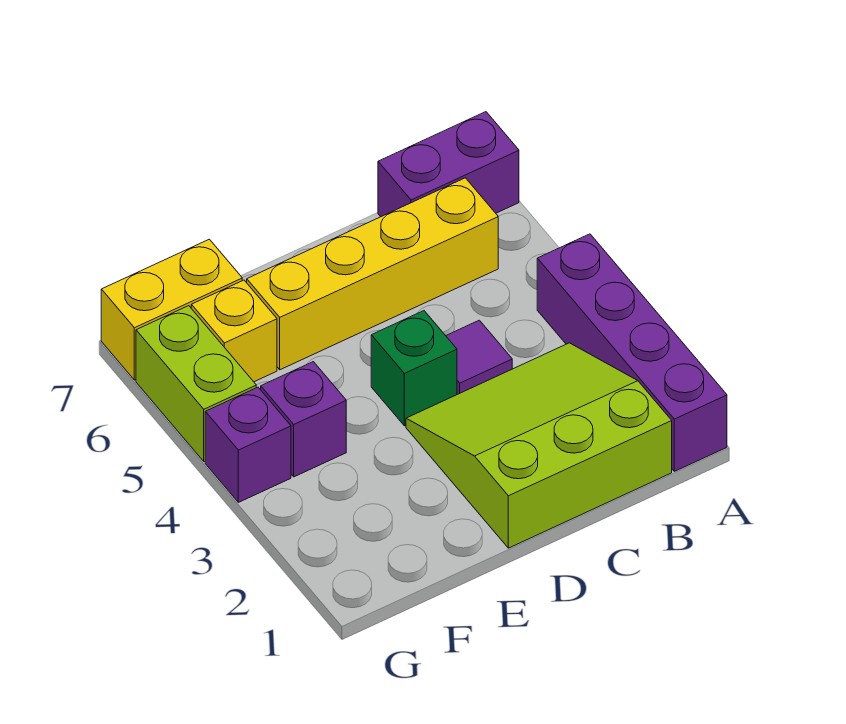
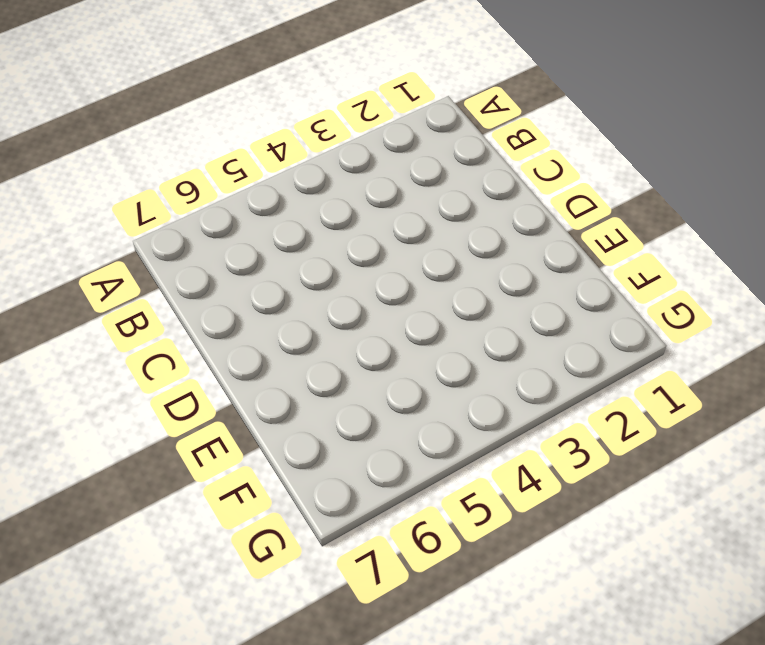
none -> purple 1x4 brick [537,234,727,471]
none -> purple 1x2 brick [378,112,519,217]

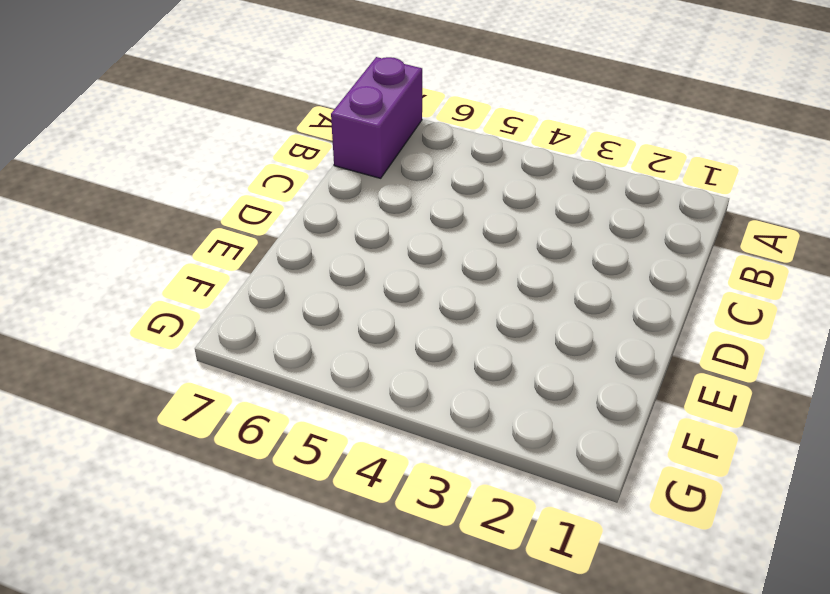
none -> purple 1x4 brick [537,234,727,471]
none -> lime 3x3 slope [406,343,672,548]

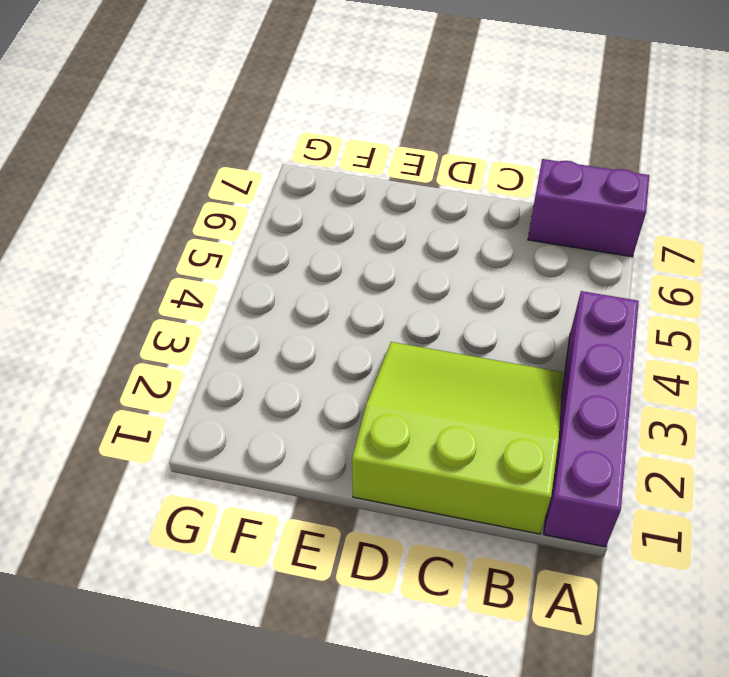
none -> yellow 1x4 brick [247,178,498,370]
none -> purple 1x1 tile [446,320,512,394]

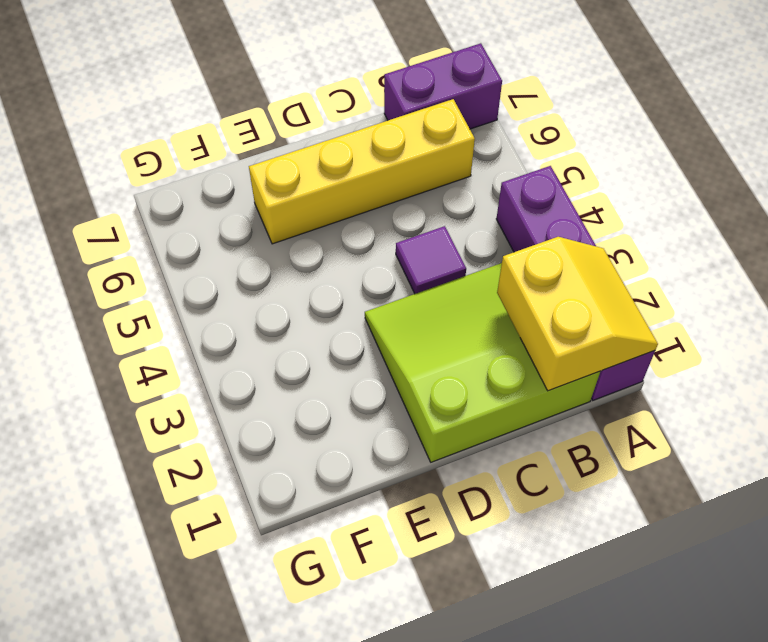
yellow 2x2 slope [497,237,658,391] -> none
none -> green 1x1 brick [371,311,457,426]
none -> purple 1x1 brick [261,362,346,477]

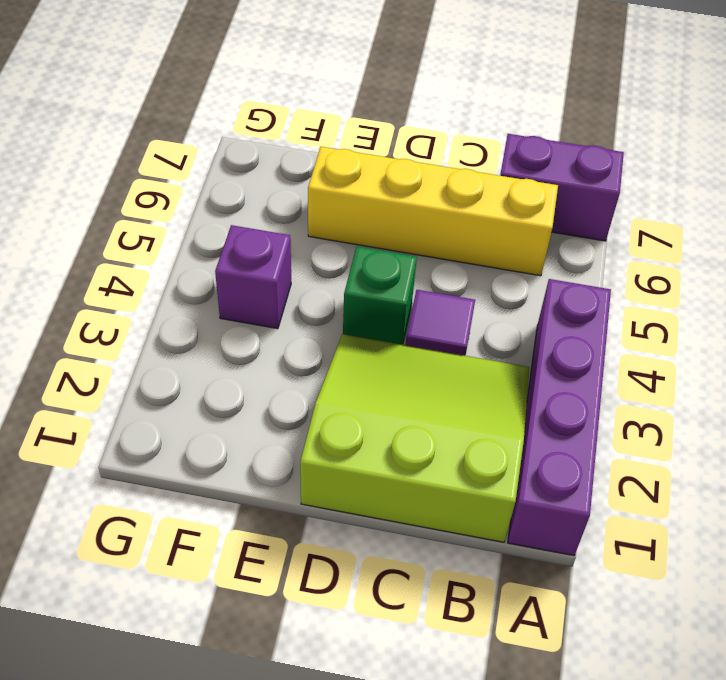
none -> yellow 1x1 brick [191,280,277,382]
none -> yellow 1x2 brick [101,239,242,380]

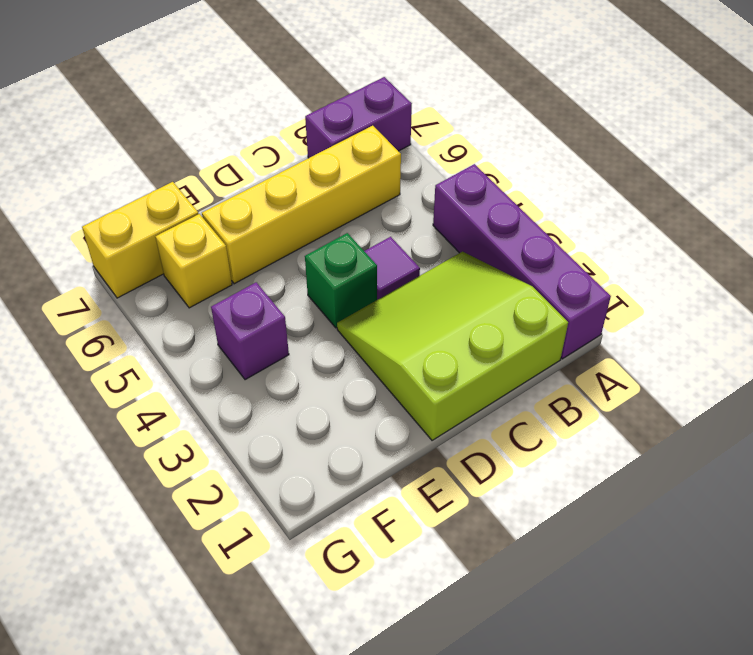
none -> purple 1x1 brick [205,387,291,502]
none -> lime 1x2 brick [136,306,256,462]

